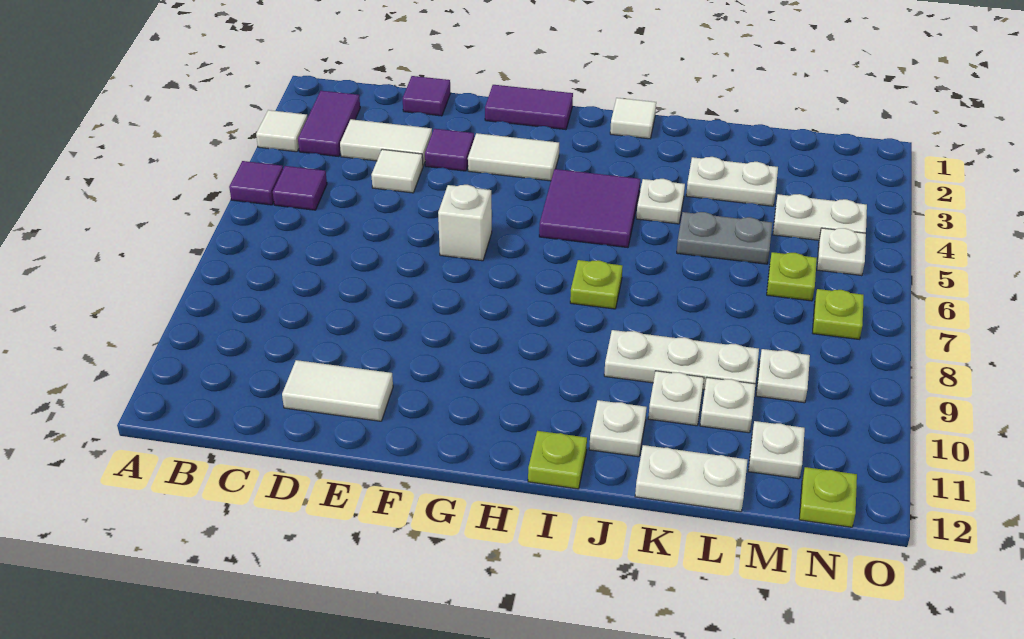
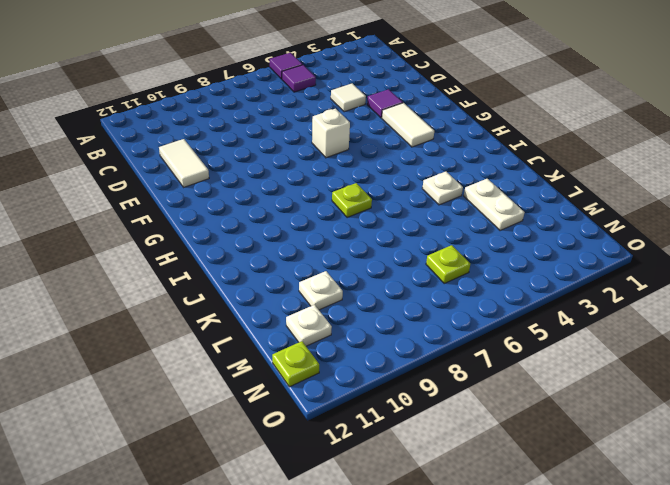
none -> white 1x1 tile [256,110,308,152]
none -> purple 1x2 tile [298,91,360,157]
none -> white 1x2 tile [340,119,432,166]
none -> purple 1x1 tile [403,76,450,116]

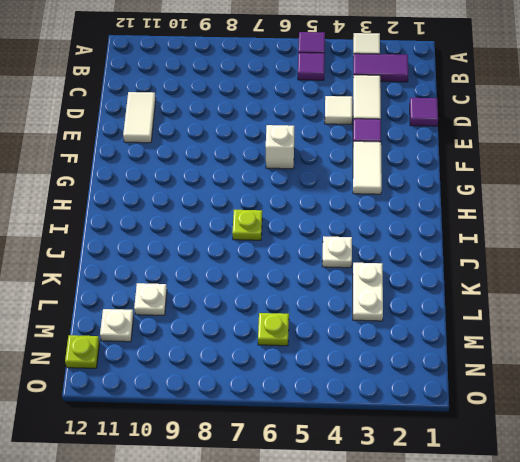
none -> purple 1x2 tile [485,85,573,130]
none -> purple 2x2 tile [539,169,640,248]
none -> white 1x1 tile [610,98,656,139]
none -> lime 1x1 plate [528,431,587,489]

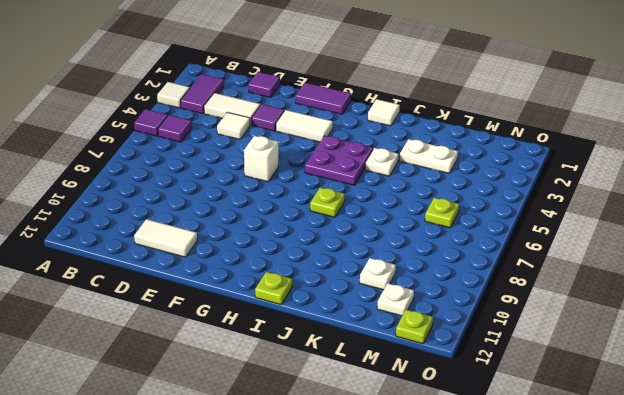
purple 2x2 plate [305,136,373,185] -> purple 2x2 tile [539,169,640,248]
none -> white 1x3 plate [604,330,759,390]
none -> white 1x1 plate [589,400,647,457]
none -> grey 1x2 plate [677,212,772,264]
none -> white 1x1 plate [648,371,704,426]

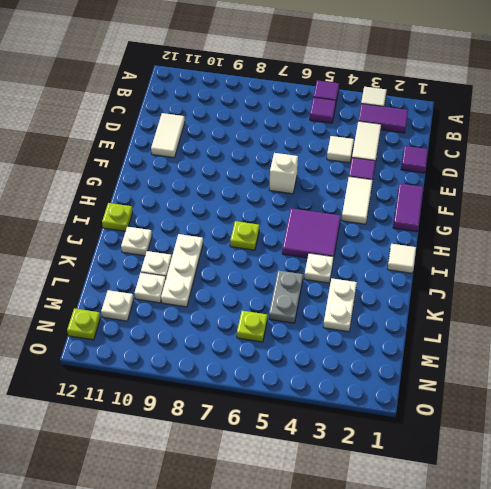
none -> white 1x2 plate [635,445,747,512]
none -> white 1x2 plate [773,194,867,240]
none -> white 1x1 plate [756,349,810,403]
none -> white 1x1 plate [817,228,866,276]

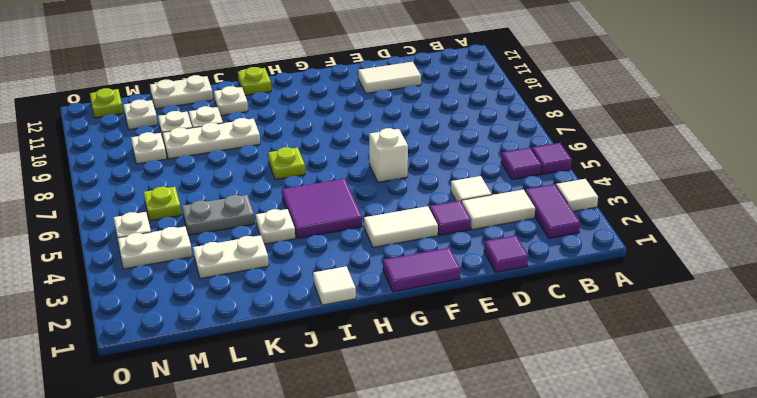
none -> lime 1x1 plate [813,289,864,339]

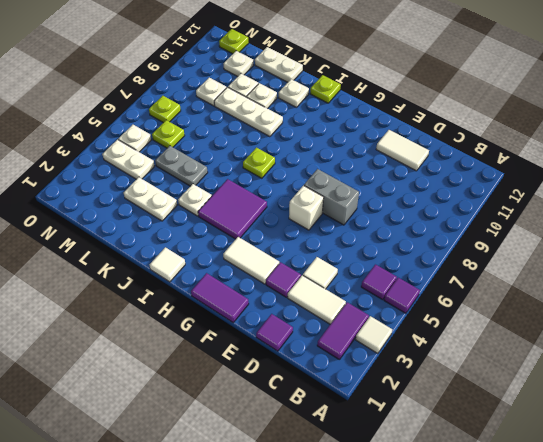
grey 1x2 brick [304,169,359,225] -> none

